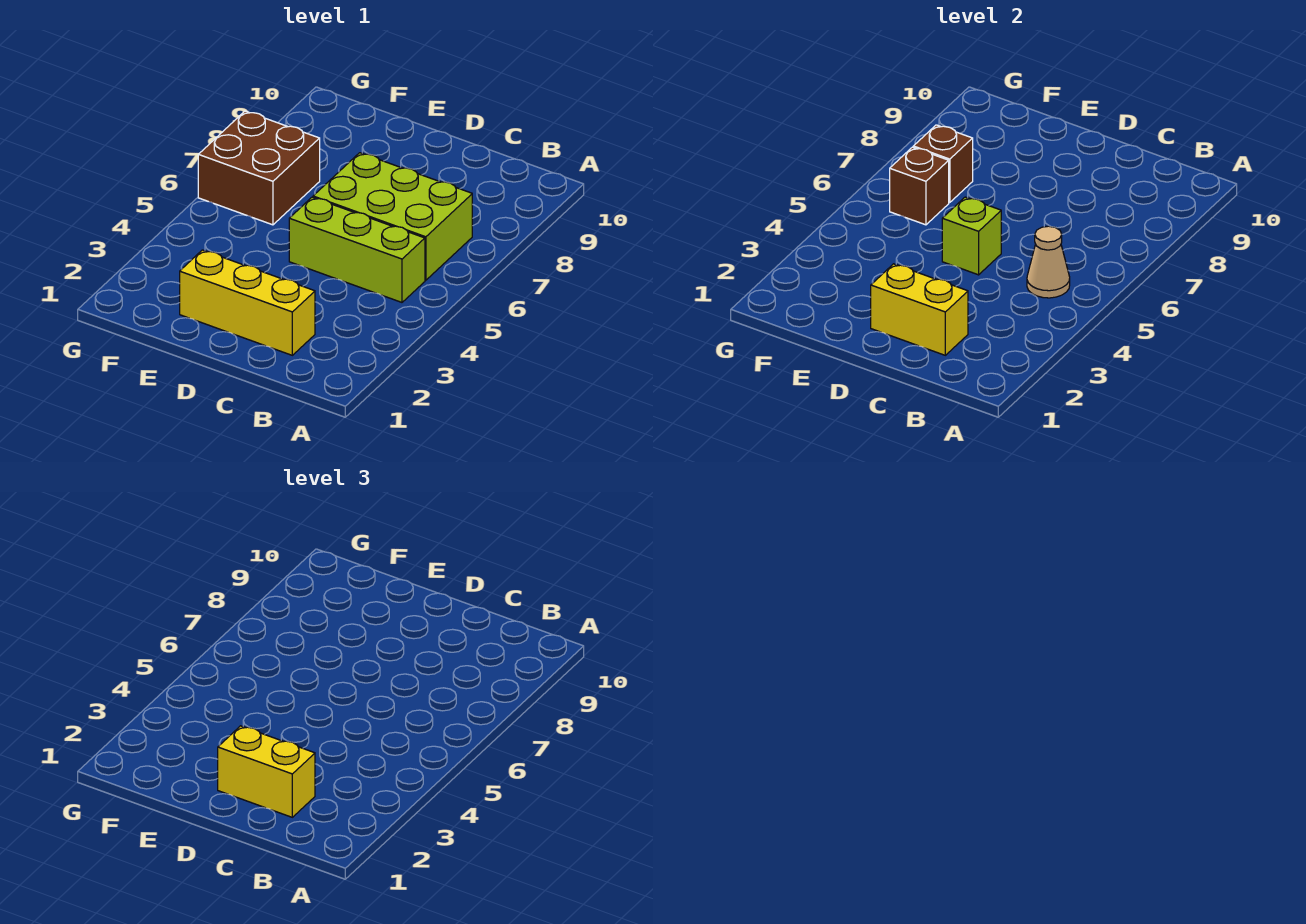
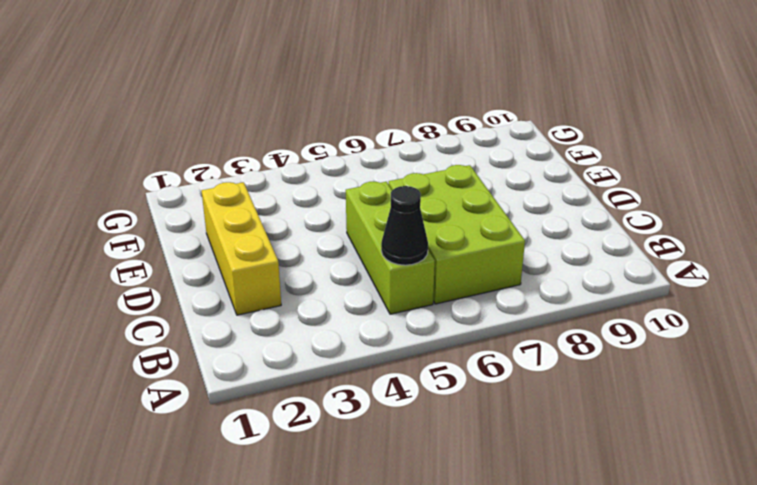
black 1x1 cone [381,186,428,265] -> tan 1x1 cone [1027,226,1070,298]
none -> brown 2x2 brick [198,111,320,225]
none -> yellow 1x2 brick [871,264,968,355]

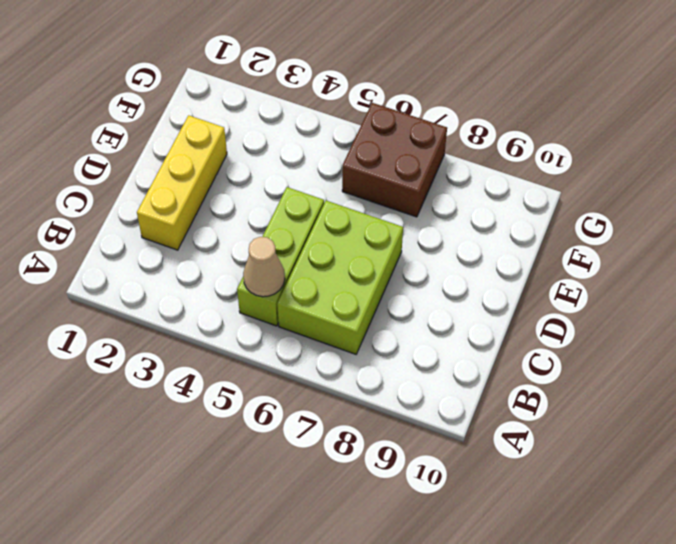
none -> yellow 1x2 brick [871,264,968,355]
none -> lime 1x1 brick [942,197,1001,275]

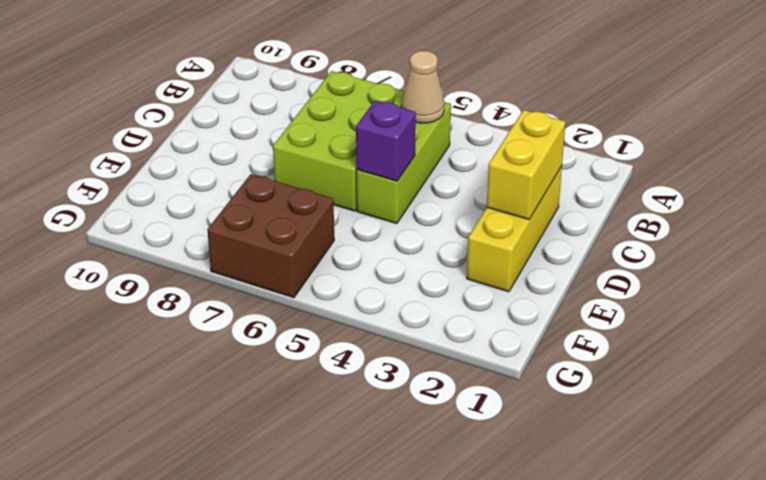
purple 1x1 brick [356,101,416,181] -> lime 1x1 brick [942,197,1001,275]
none -> brown 1x1 brick [890,147,949,225]
none -> brown 1x1 brick [913,125,973,203]

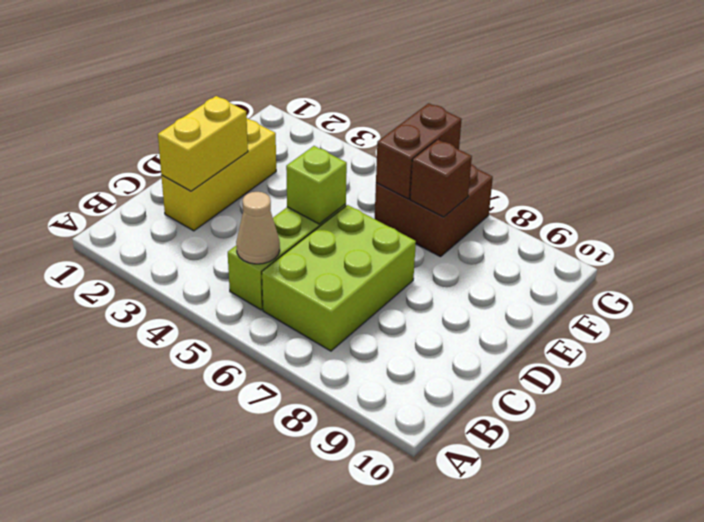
brown 1x2 brick [376,103,462,199] -> brown 1x1 brick [890,147,949,225]
none -> yellow 1x2 brick [218,726,315,817]

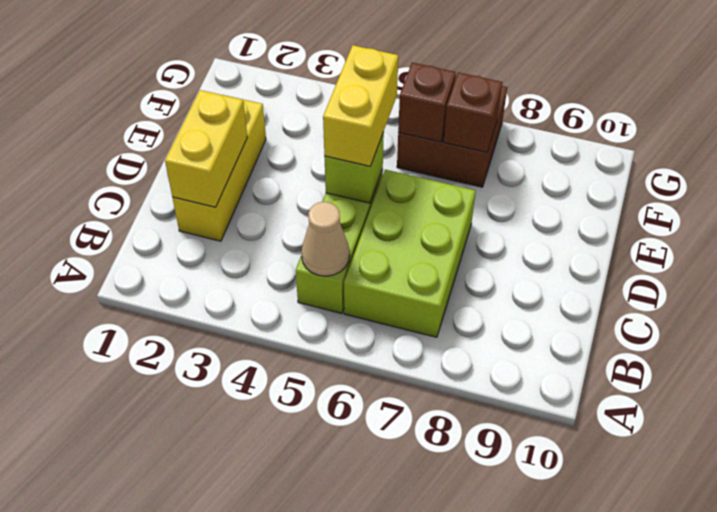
yellow 1x2 brick [323,45,398,166] -> yellow 1x2 brick moved to [218,726,315,817]

